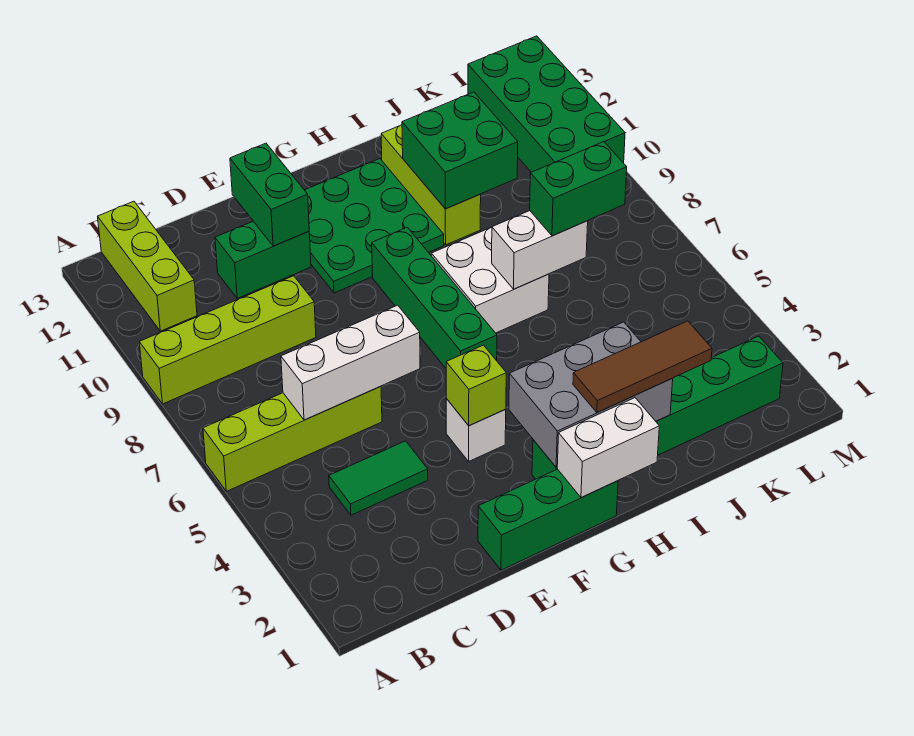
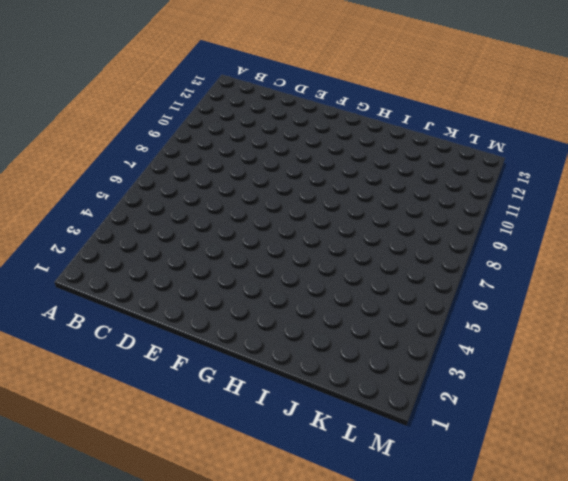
none -> lime 1x4 brick [203,386,382,491]
none -> lime 1x4 brick [139,276,316,404]
none -> lime 1x3 brick [98,201,197,331]

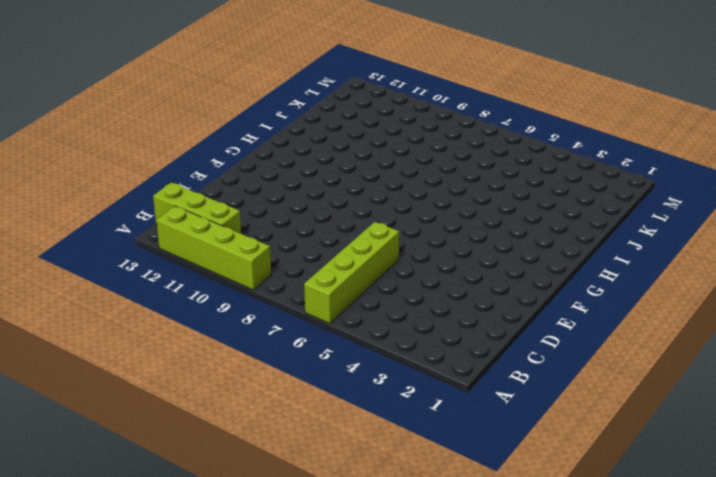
lime 1x4 brick [156,206,271,290] -> lime 1x4 brick turned to [139,276,316,404]
none -> green 1x2 tile [329,441,428,515]
none -> green 1x2 brick [215,221,311,298]
none -> green 1x3 brick [478,469,618,570]

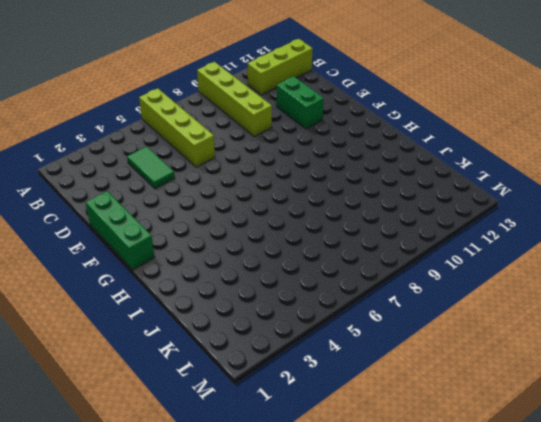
none -> white 1x1 brick [446,399,506,461]
none -> green 3x3 plate [305,159,444,293]
none -> green 1x6 brick [532,336,783,479]

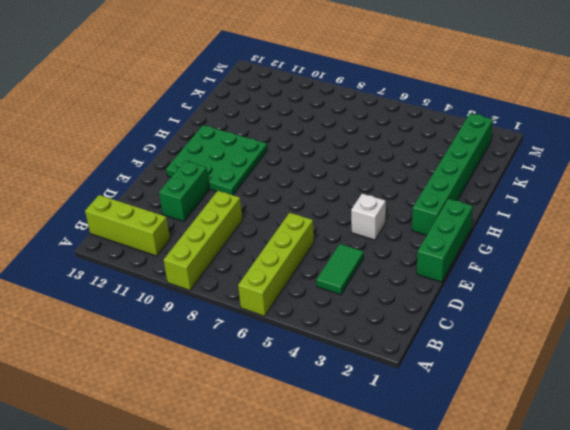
none -> green 1x4 brick [372,227,497,368]
none -> white 2x2 brick [431,227,549,333]
none -> lime 1x3 brick [381,125,481,245]

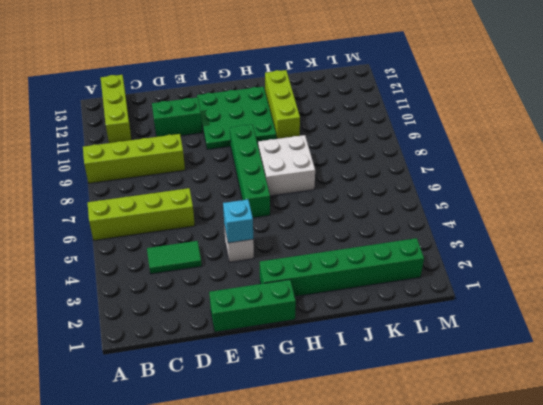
cyan 1x1 brick [223,199,253,243] -> lime 1x1 brick [446,345,506,426]
none -> green 2x4 brick [468,36,625,172]
none -> white 1x3 brick [281,305,420,420]
none -> green 1x2 brick [230,143,309,246]

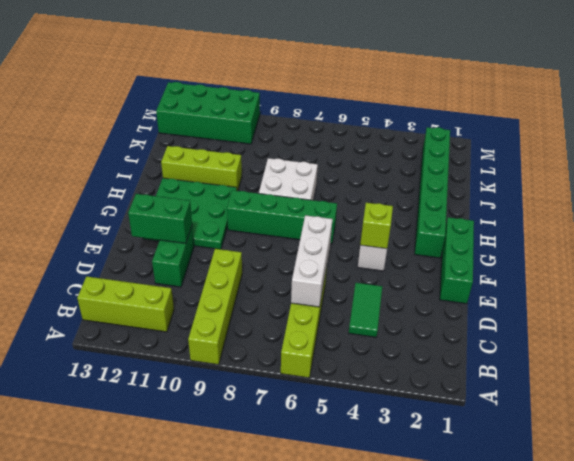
none -> white 1x2 brick [557,398,659,498]
none -> grey 2x3 brick [509,322,673,467]
none -> white 1x2 brick [492,211,588,289]

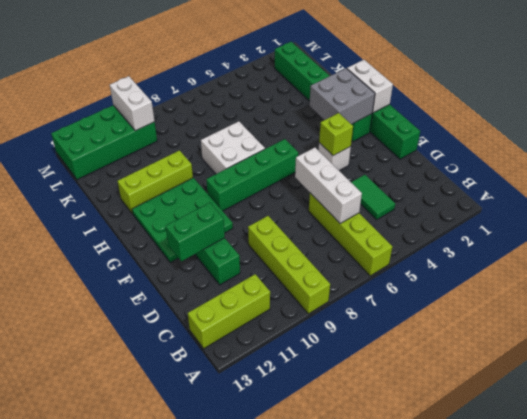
grey 2x2 brick [309,68,375,124] -> grey 2x3 brick [509,322,673,467]
white 1x2 brick [110,76,155,131] -> white 1x2 brick moved to [492,211,588,289]
none -> green 2x2 brick [402,92,518,209]
none -> brown 1x3 tile [573,321,712,413]
none -> green 1x2 brick [530,142,627,236]

